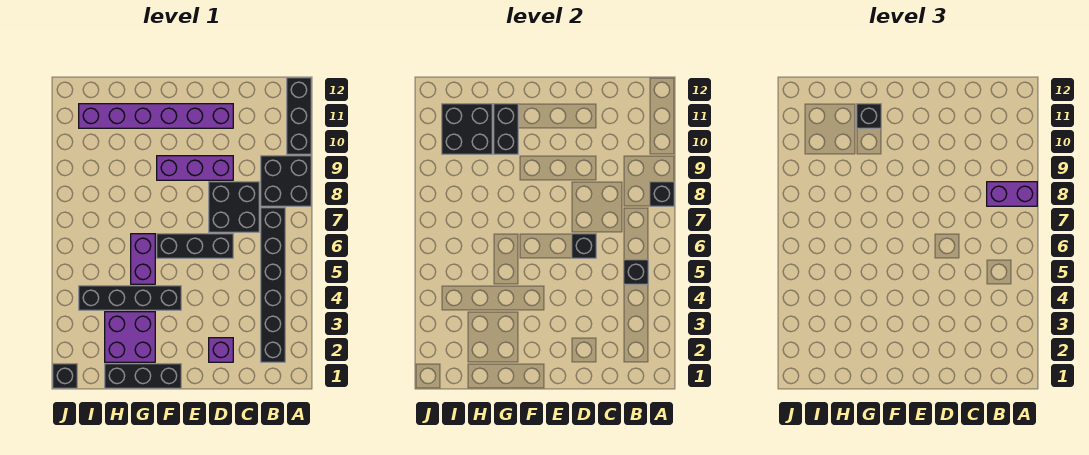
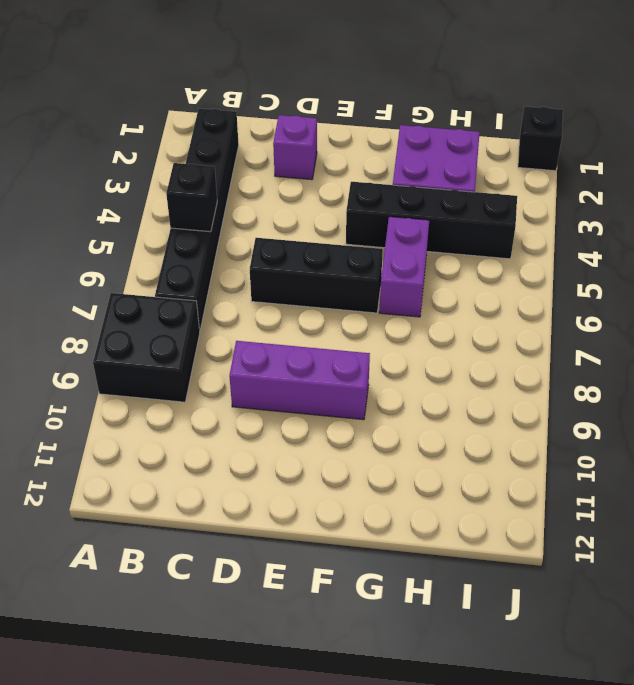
none -> black 1x3 brick [287,78,311,154]
none -> black 2x2 brick [209,182,259,232]
none -> purple 1x6 brick [79,104,233,128]

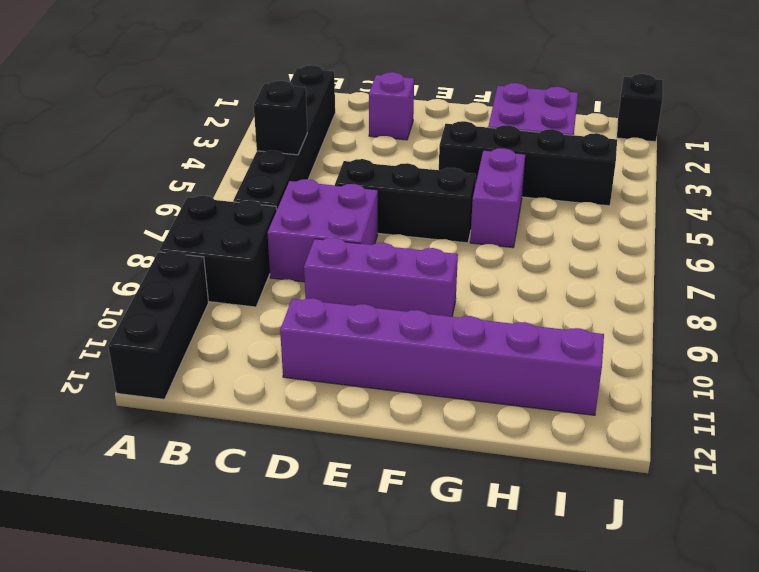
purple 2x2 brick [267,179,378,282] -> black 2x2 brick [209,182,259,232]
none -> black 1x3 brick [105,364,181,388]
none -> black 1x1 brick [650,182,674,206]
none -> black 1x1 brick [572,234,596,258]

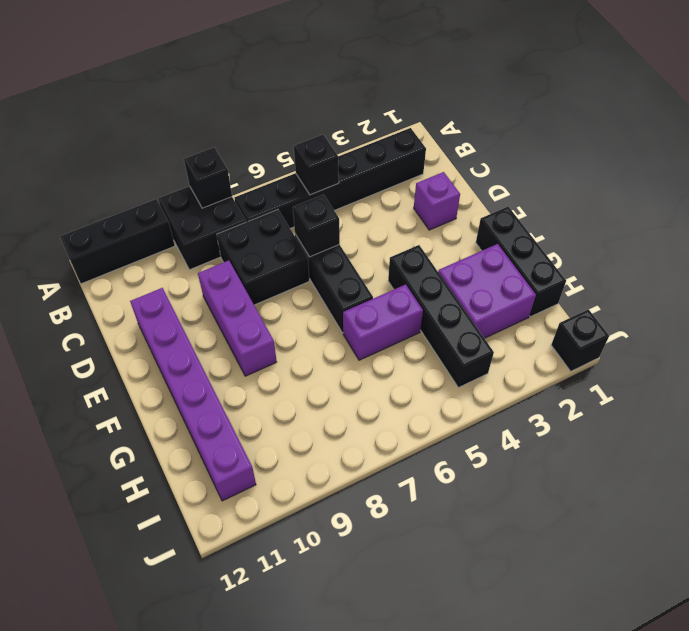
none -> black 1x2 brick [494,104,518,154]
none -> black 2x2 brick [442,104,492,154]
none -> purple 1x2 brick [987,182,1037,206]

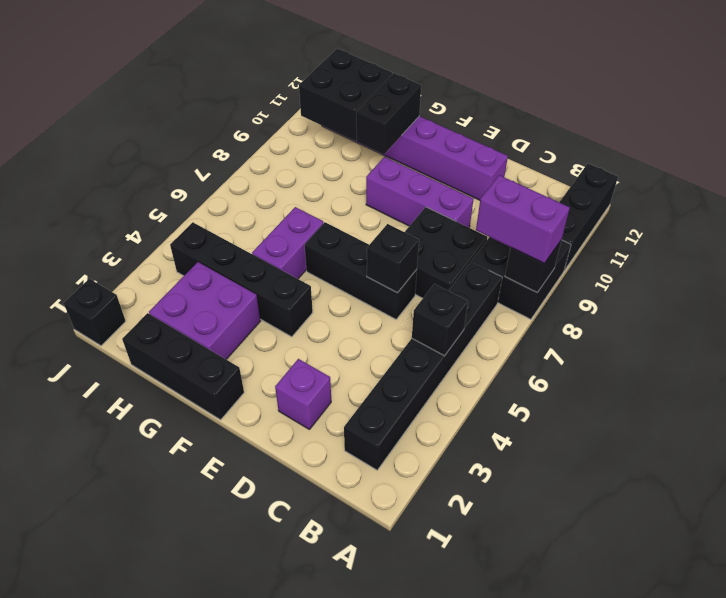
none -> black 1x1 brick [857,104,881,128]

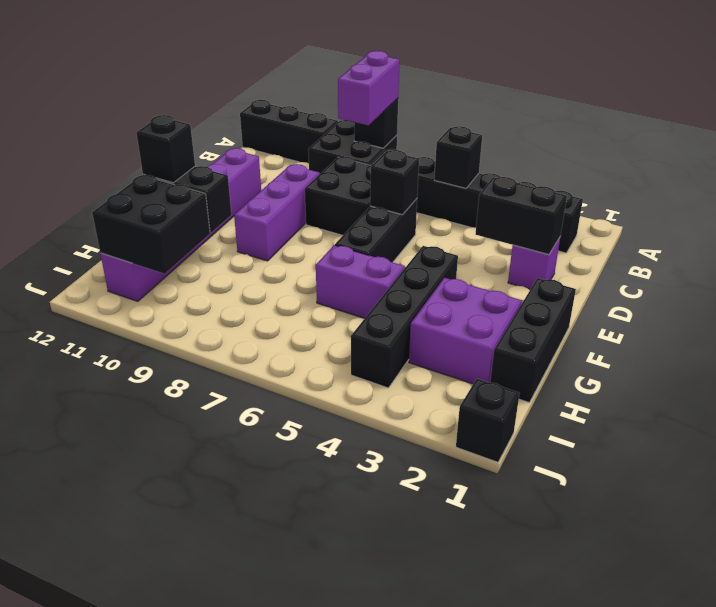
black 1x2 brick [476,177,567,255] -> none

